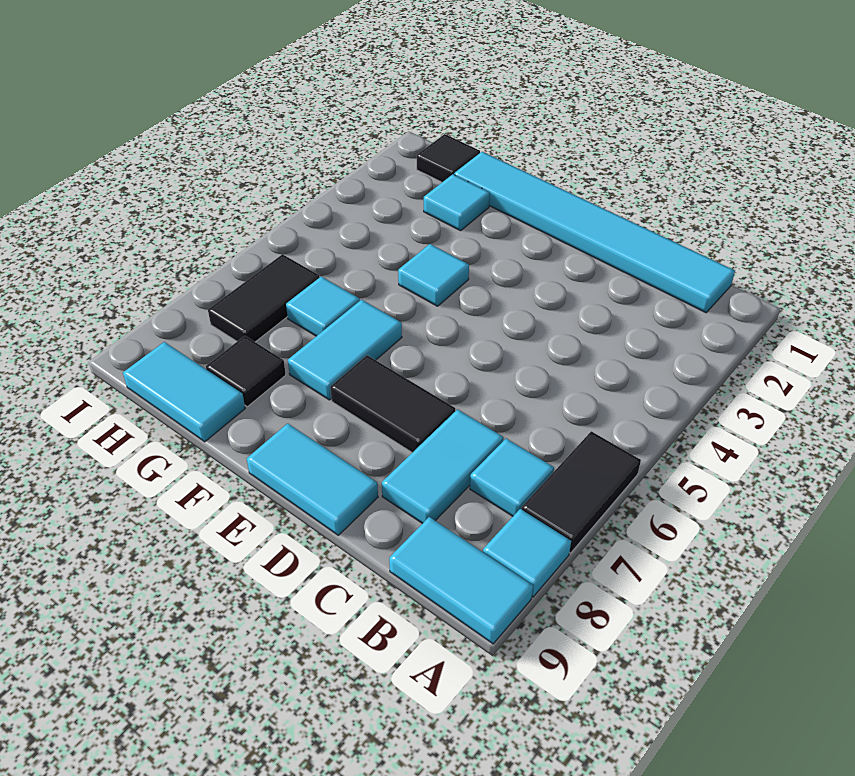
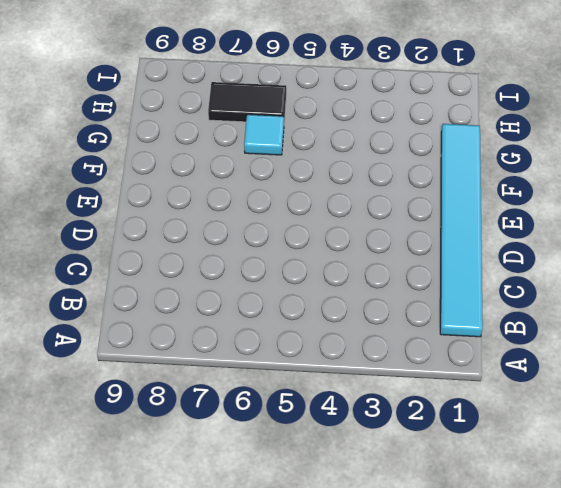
none -> black 1x2 tile [522,431,641,553]
none -> cyan 1x1 tile [483,509,571,597]
none -> cyan 1x2 tile [389,517,533,644]

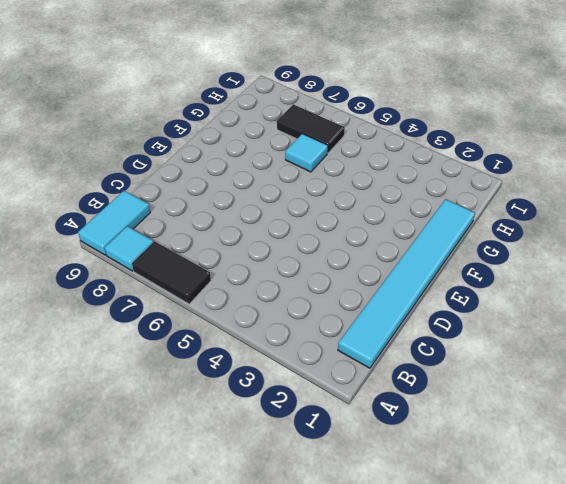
none -> cyan 1x1 tile [470,439,554,516]
none -> cyan 1x2 tile [382,409,504,524]
none -> black 1x2 tile [330,355,455,453]

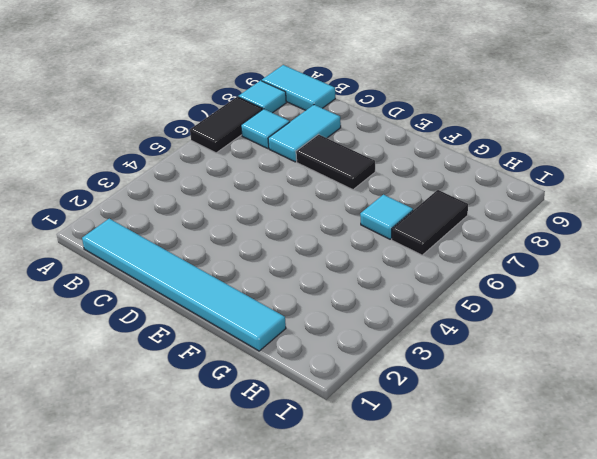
none -> cyan 1x2 tile [247,423,378,535]
none -> cyan 1x1 tile [398,244,469,306]
none -> cyan 1x2 tile [288,300,402,400]

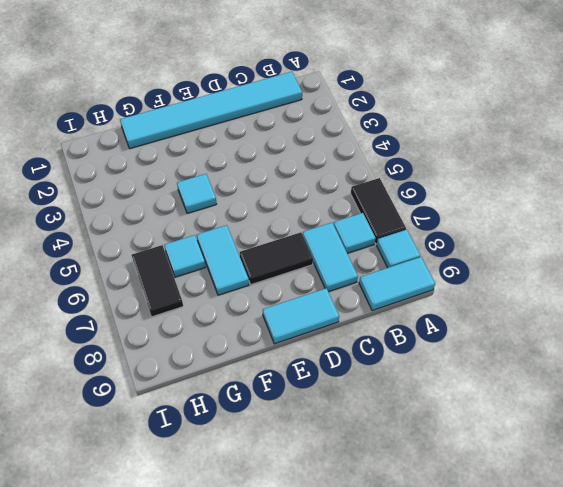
none -> cyan 1x1 tile [424,174,490,231]
none -> black 1x1 tile [206,336,286,407]
none -> cyan 1x2 tile [123,342,245,442]

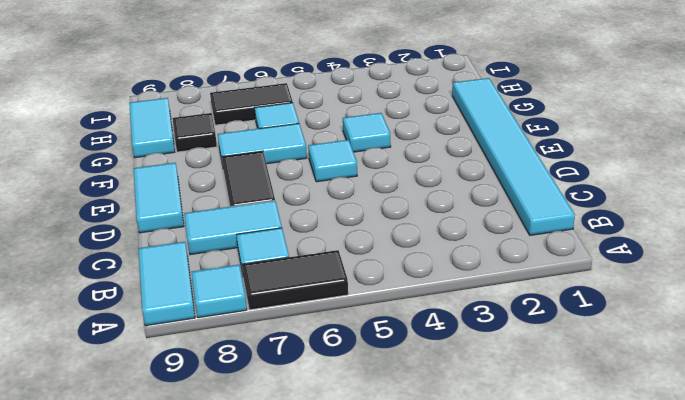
cyan 1x1 tile [308,140,357,182] -> cyan 1x1 tile moved to [424,174,490,231]
none -> black 1x1 tile [417,134,480,182]

